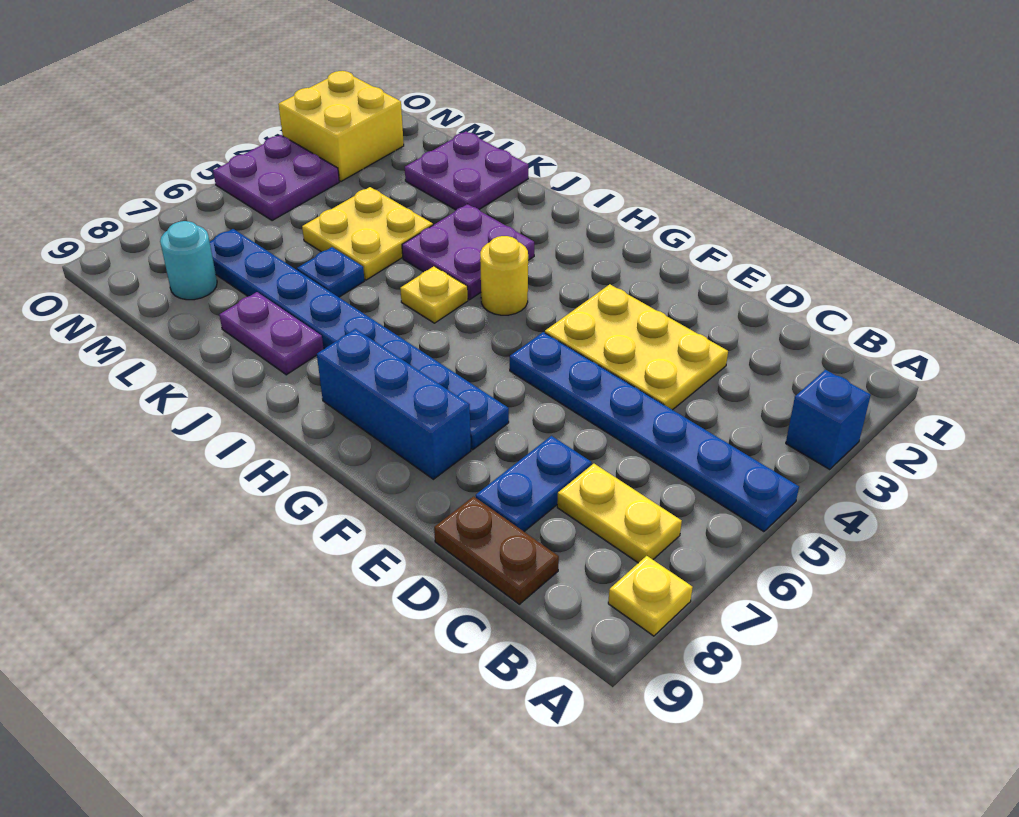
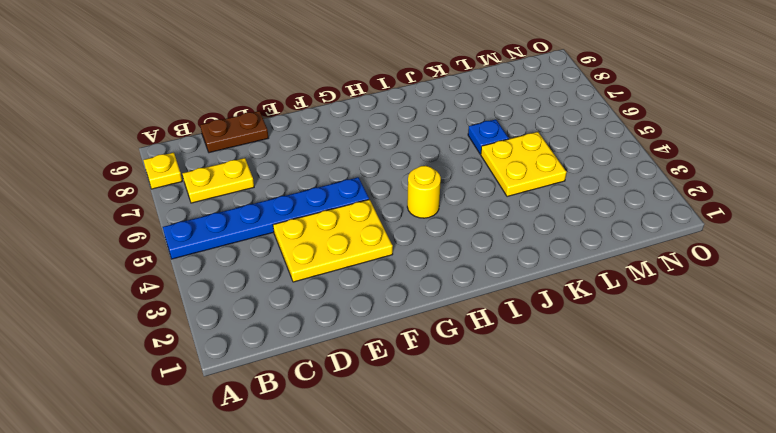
none -> blue 1x1 brick [786,370,871,469]
none -> blue 1x2 plate [476,436,592,532]
none -> blue 1x8 plate [210,229,509,450]

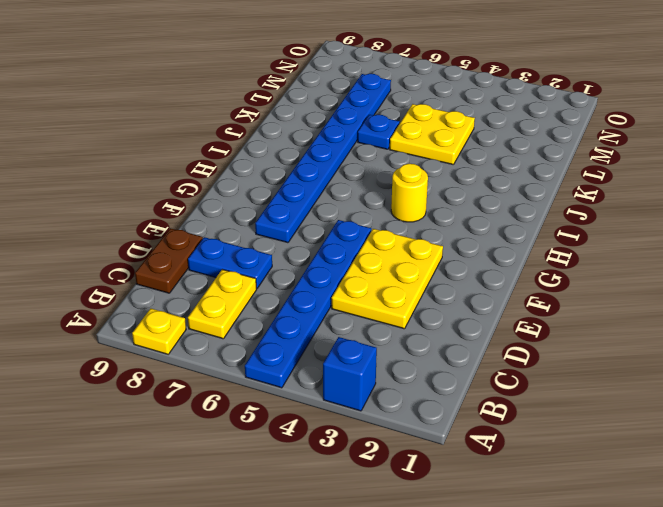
none -> blue 1x3 brick [317,329,471,479]
none -> purple 2x2 plate [402,204,534,300]
none -> yellow 1x1 plate [400,266,468,323]

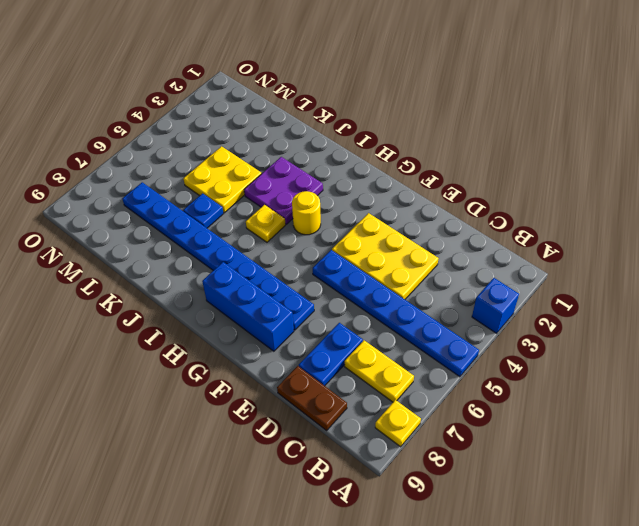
none -> purple 1x2 plate [219,292,323,375]
none -> purple 2x2 plate [405,132,529,210]
none -> cyan 1x1 round brick [160,221,217,300]

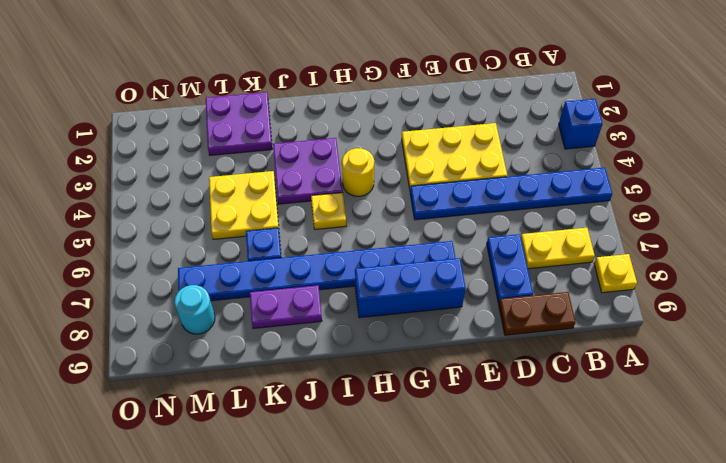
none -> yellow 2x2 brick [278,71,404,181]
none -> purple 2x2 plate [213,135,339,221]

